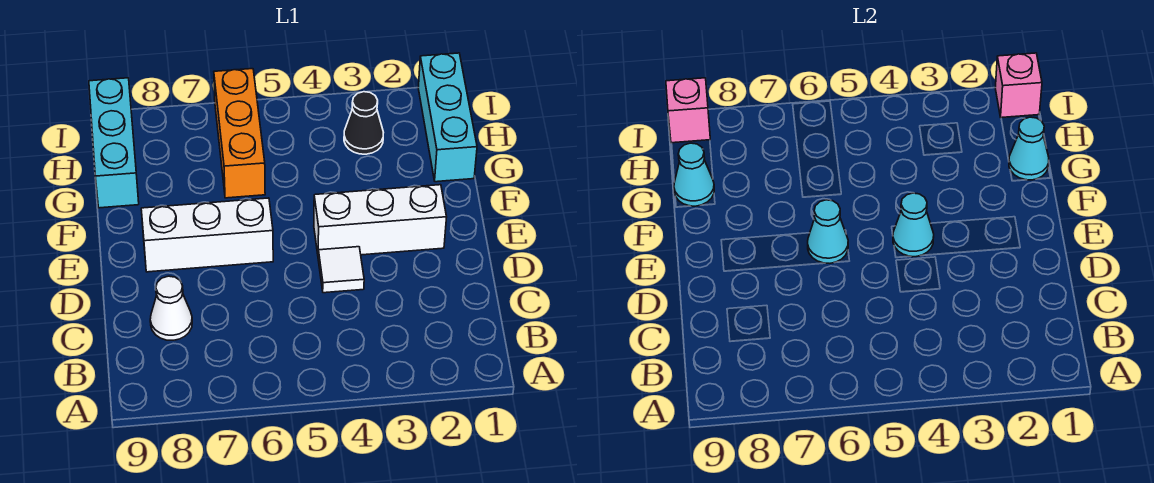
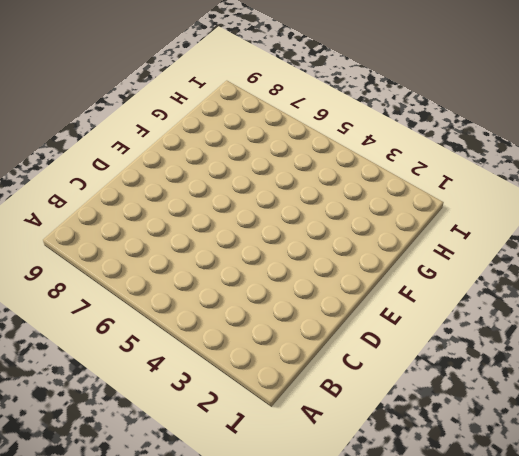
none -> white 1x1 cone [150,276,192,340]
none -> white 1x1 tile [318,247,364,293]
none -> white 1x3 brick [314,185,447,255]

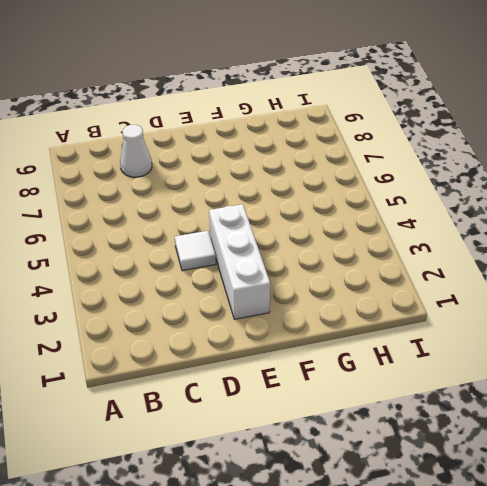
none -> white 1x3 brick [141,198,273,272]
none -> cyan 1x3 brick [418,53,477,182]
none -> orange 1x3 brick [214,69,265,198]

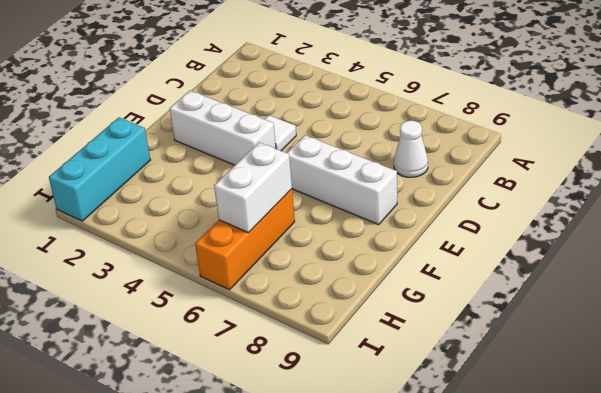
white 1x2 brick [214,142,292,233] -> none
none -> cyan 1x3 brick [89,78,139,208]
none -> black 1x1 cone [344,92,384,154]
none -> cyan 1x1 cone [893,193,934,257]

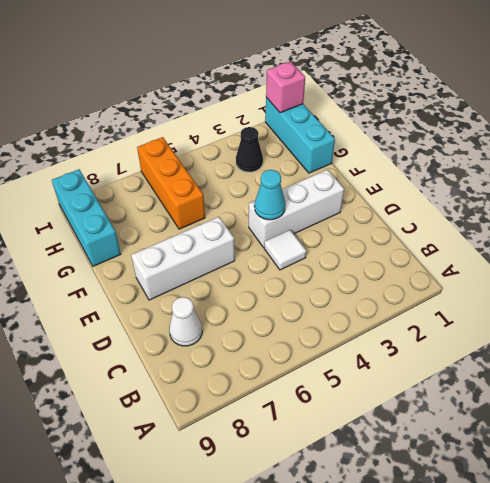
none -> cyan 1x1 cone [808,200,848,263]
none -> cyan 1x1 cone [1009,117,1049,180]
none -> cyan 1x1 cone [674,143,714,206]

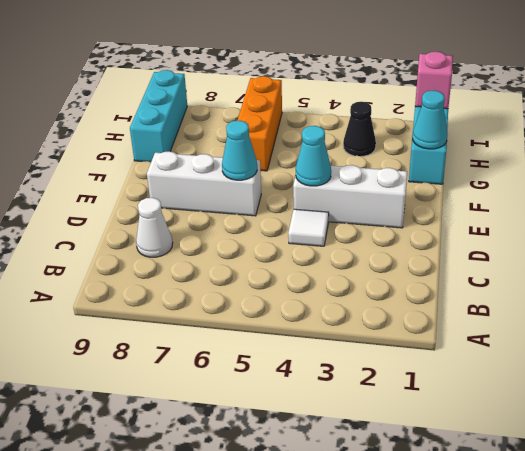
none -> cyan 1x1 cone [674,143,714,206]
none -> pink 1x1 brick [666,78,710,143]

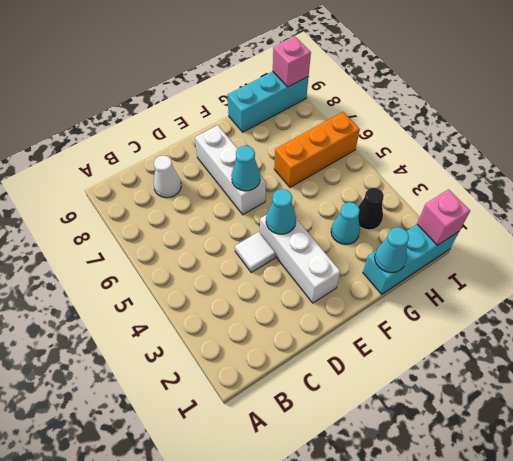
cyan 1x1 cone [331,202,360,244] -> cyan 1x1 cone moved to [674,143,714,206]

